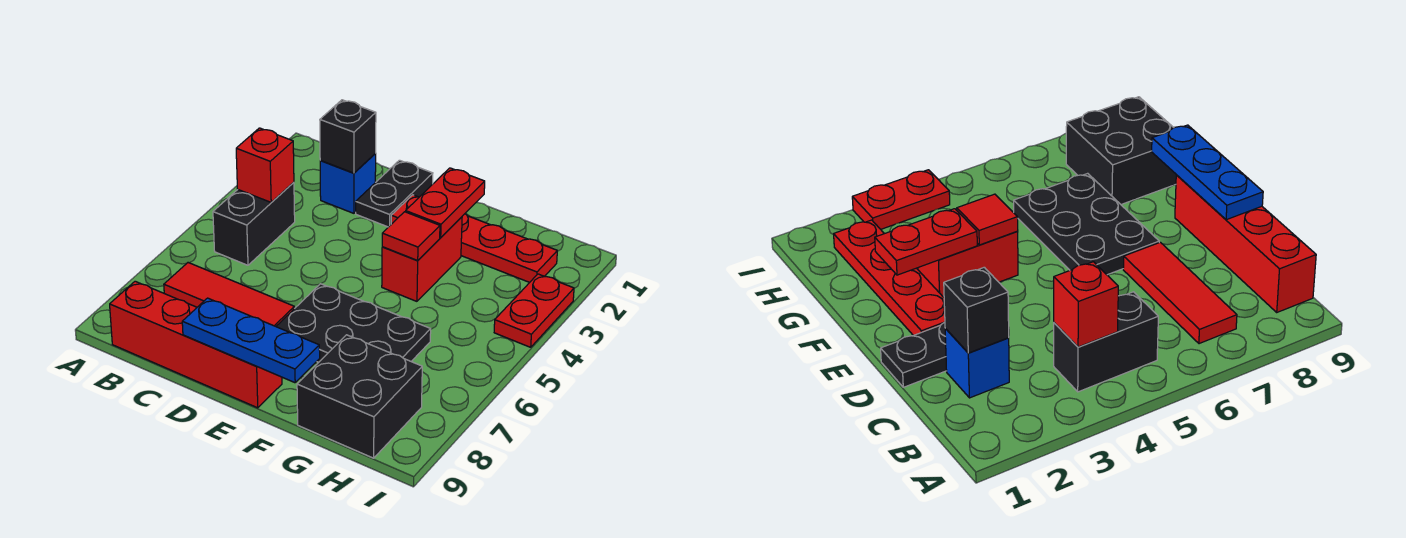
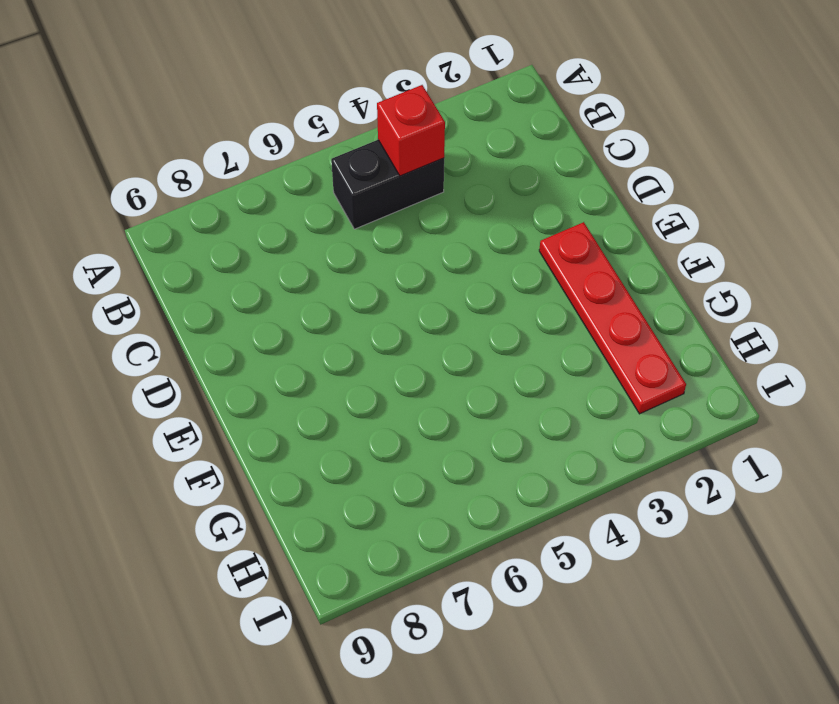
none -> red 1x3 tile [164,263,294,326]
none -> red 1x4 brick [110,281,282,408]
none -> blue 1x1 brick [320,154,376,213]

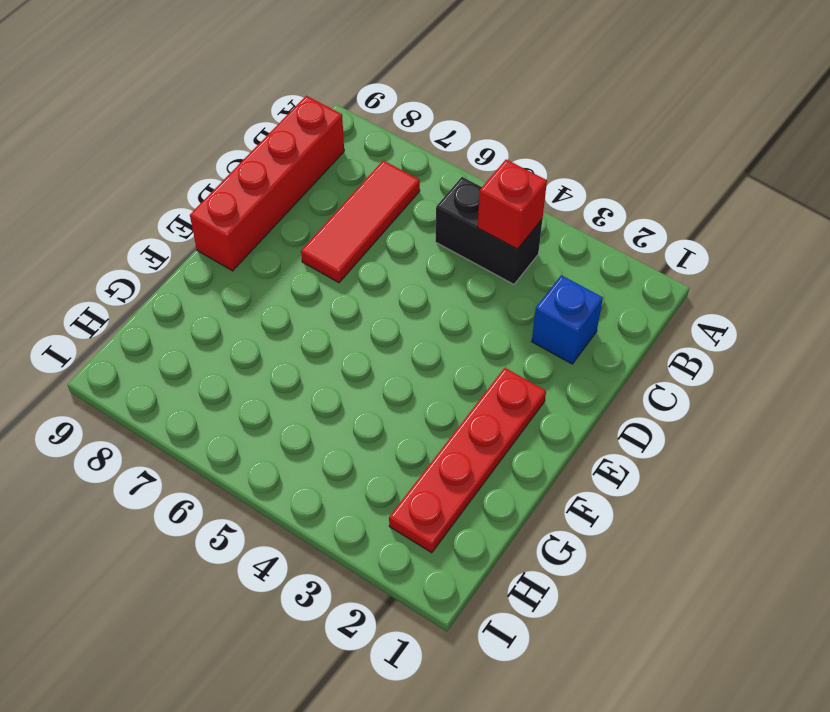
none -> black 1x2 plate [356,160,433,227]
none -> black 2x3 plate [276,284,431,362]
none -> red 1x2 brick [382,217,462,301]

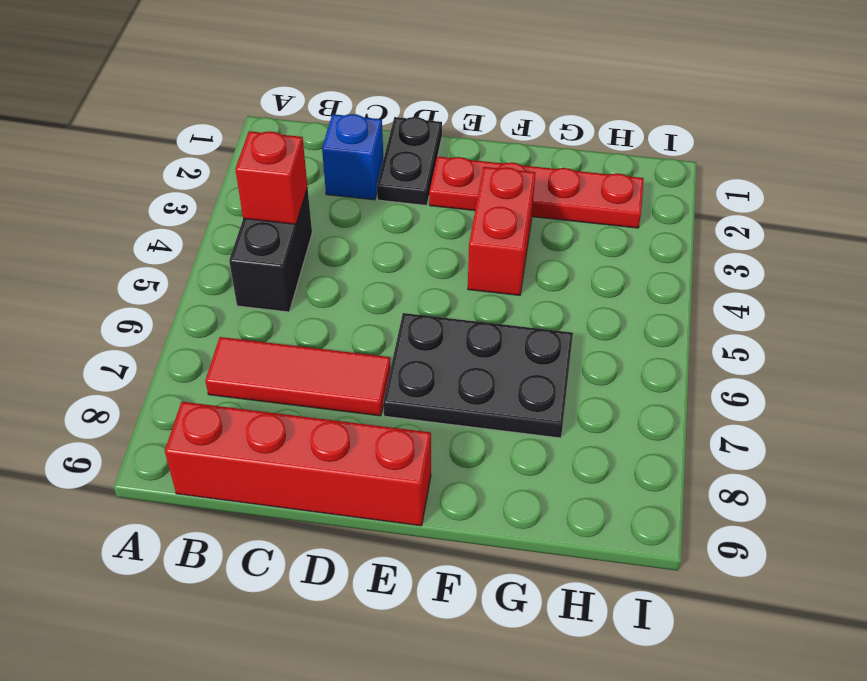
none -> black 2x2 brick [297,335,422,458]
none -> red 1x2 plate [494,274,574,347]
none -> black 1x1 brick [320,100,376,173]

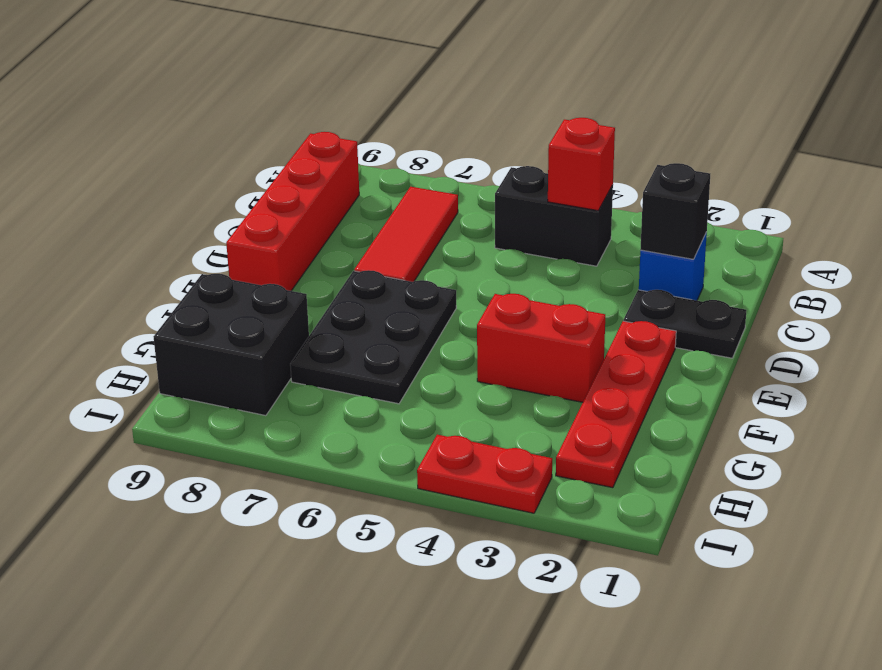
none -> blue 1x3 plate [182,298,320,383]
none -> red 1x2 plate [406,168,485,238]
none -> red 1x1 tile [382,212,440,260]

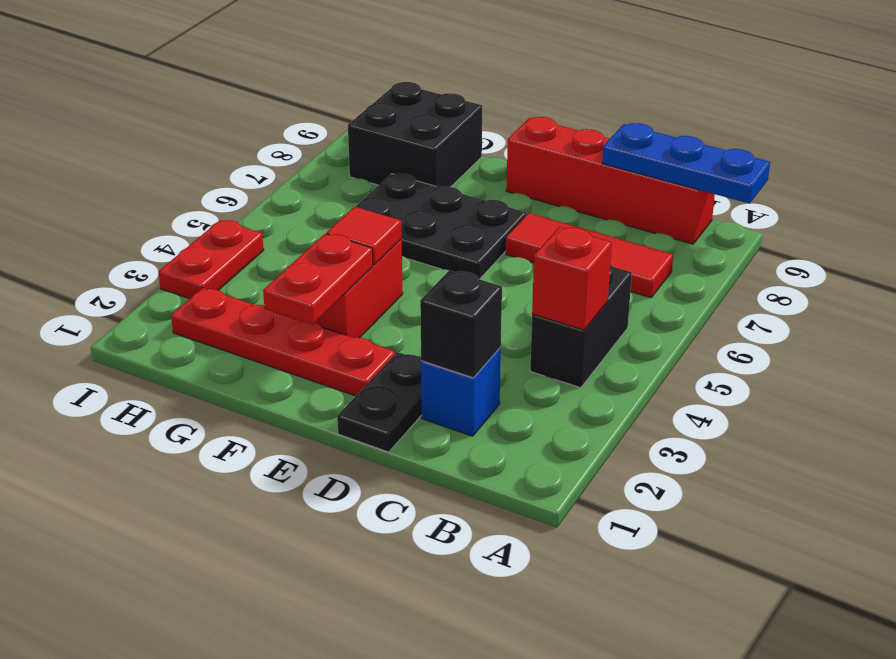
blue 1x3 plate [602,123,770,204] -> blue 1x3 plate moved to [182,298,320,383]

